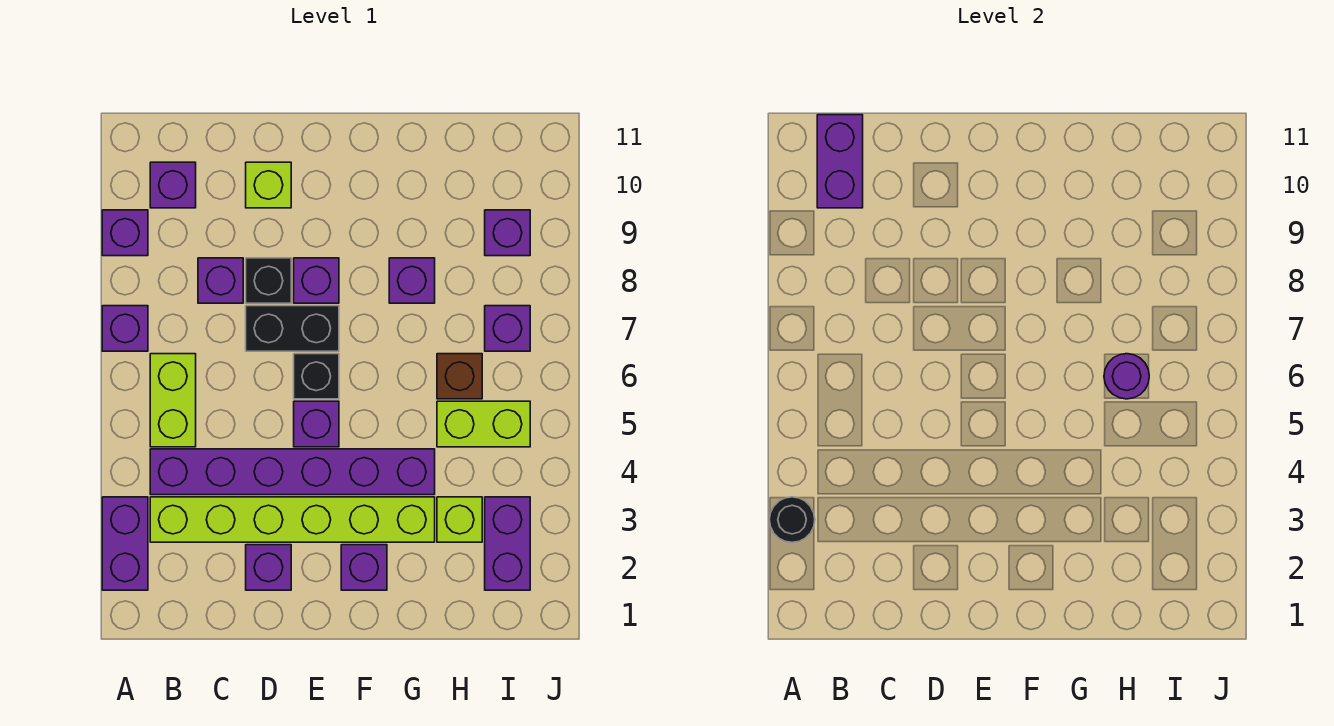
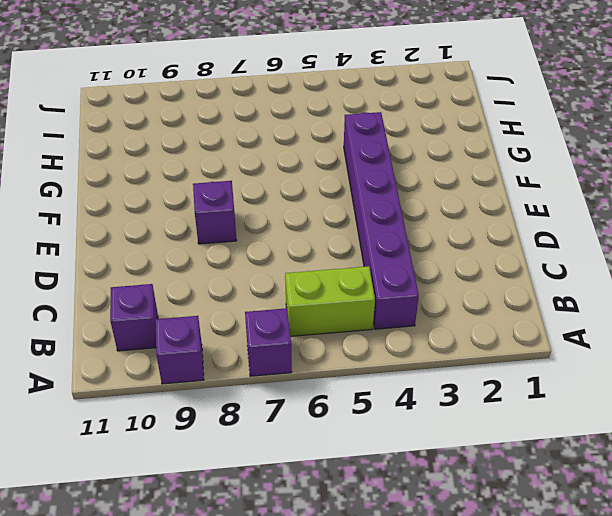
none -> purple 1x2 brick [102,497,148,590]
none -> lime 1x6 brick [150,497,435,542]
none -> purple 1x1 brick [198,258,243,303]

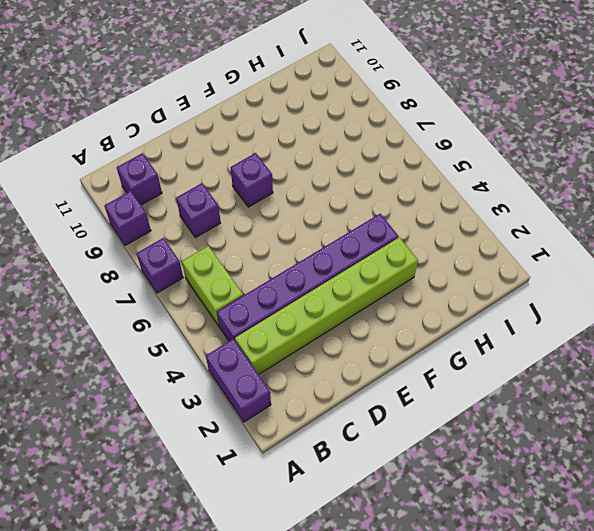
none -> purple 1x1 brick [246,545,291,590]
none -> black 1x2 brick [246,306,339,351]
none -> black 1x1 brick [246,258,291,303]

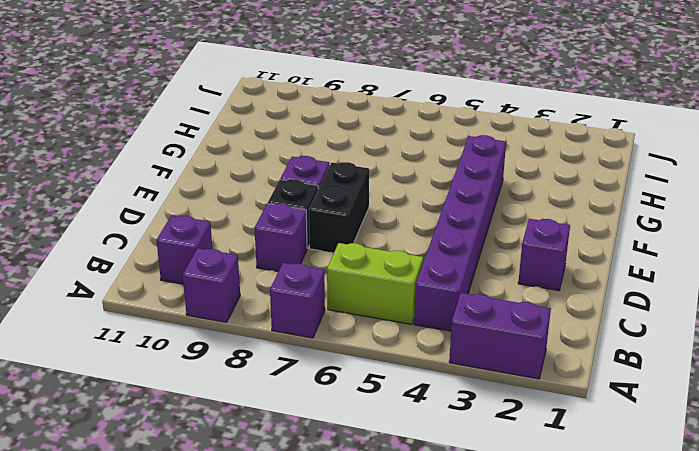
none -> lime 1x6 brick [150,497,435,542]
none -> lime 1x1 brick [246,162,291,208]
none -> purple 1x1 brick [294,401,339,447]

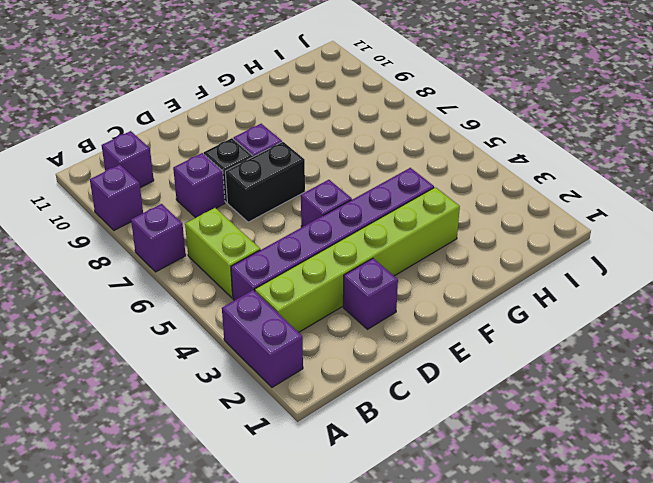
none -> lime 1x1 brick [246,162,291,208]
none -> black 1x1 brick [294,354,339,399]
none -> purple 1x1 brick [341,545,387,590]

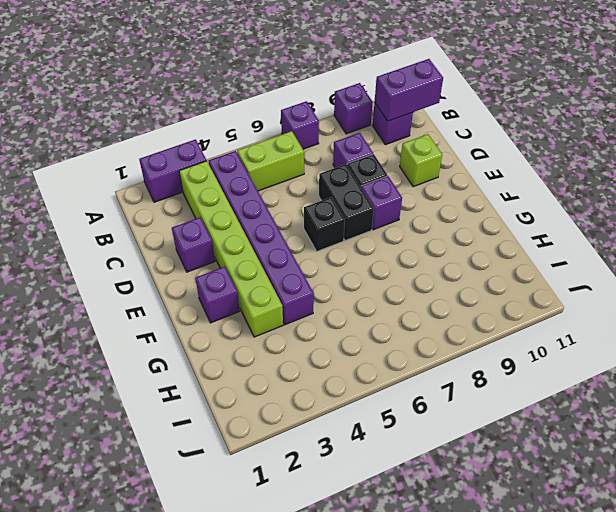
none -> purple 1x1 brick [294,401,339,447]
none -> purple 1x1 brick [389,258,435,303]
none -> lime 1x1 brick [437,497,482,542]

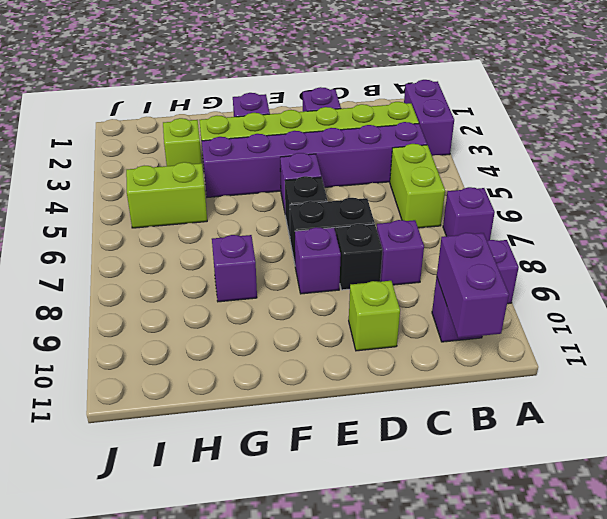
none -> brown 1x1 brick [437,354,482,399]
none -> purple 1x2 brick [485,497,530,590]
none -> purple 1x1 brick [485,306,530,351]

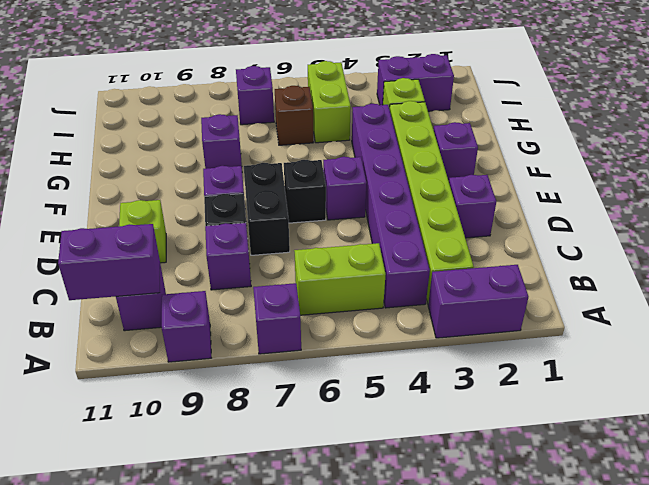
none -> purple 1x1 brick [485,210,530,256]
none -> black 1x1 round brick [769,497,815,542]
none -> purple 1x1 round brick [1104,354,1149,399]

